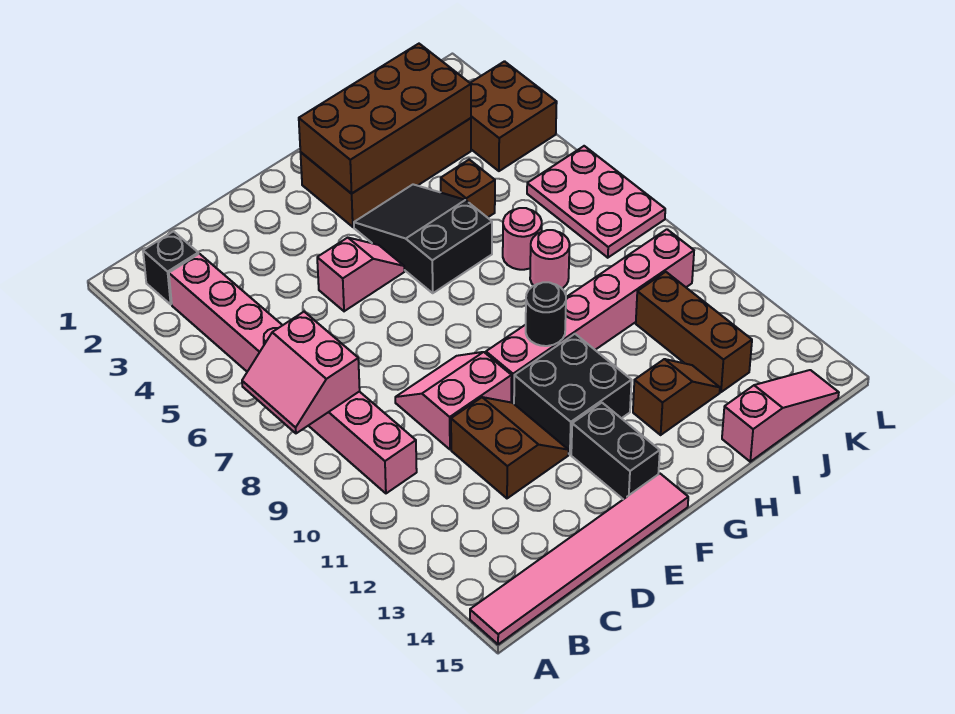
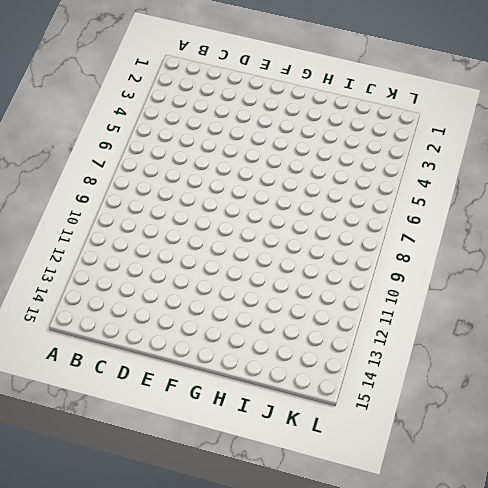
none -> pink 1x6 tile [470,474,688,644]
none -> black 1x1 brick [143,231,198,304]
none -> pink 1x8 brick [169,254,417,493]

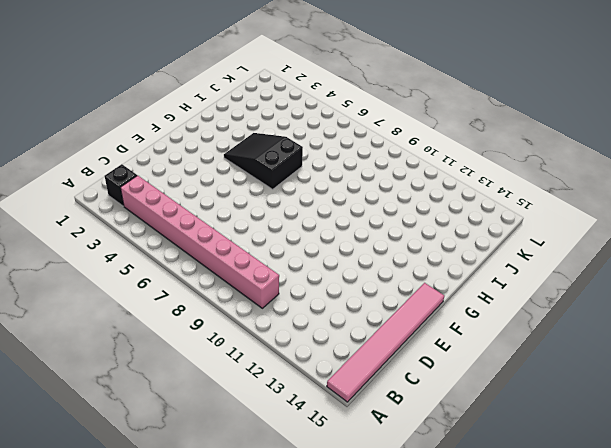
none -> pink 2x2 slope [395,352,512,449]
none -> brown 2x2 slope [451,397,569,498]
none -> pink 1x2 slope [317,238,404,311]

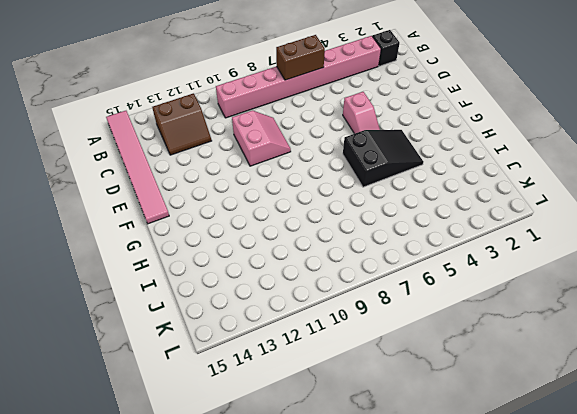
brown 1x2 brick [276,35,325,80] -> pink 2x2 slope [242,312,360,433]
brown 2x2 slope [152,93,212,155] -> brown 2x2 slope moved to [451,397,569,498]
none -> pink 1x6 brick [486,229,694,404]
none -> black 2x2 brick [514,334,632,454]
none -> black 1x2 brick [571,403,660,499]

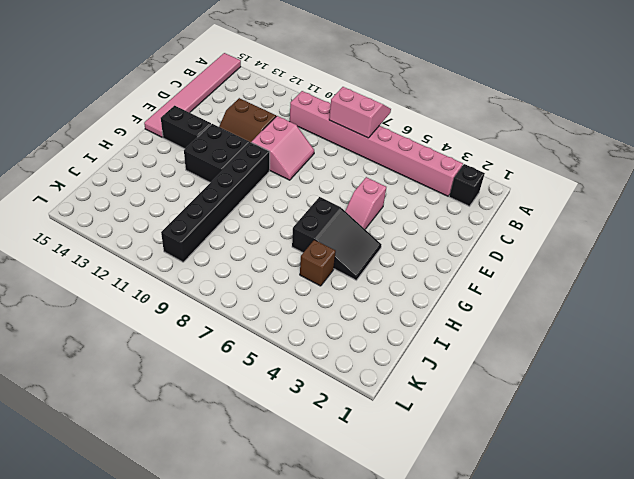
black 1x6 brick [161,143,270,262] -> pink 1x6 brick [486,229,694,404]
none -> brown 2x4 brick [300,118,471,227]
none -> brown 1x2 slope [633,359,720,435]
none -> pink 1x1 round brick [503,208,542,270]

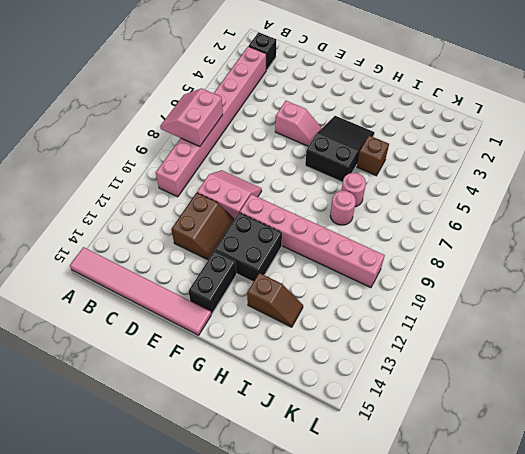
none -> brown 2x4 brick [300,118,471,227]
none -> pink 1x3 slope [722,370,839,462]
none -> brown 1x3 brick [636,272,752,392]

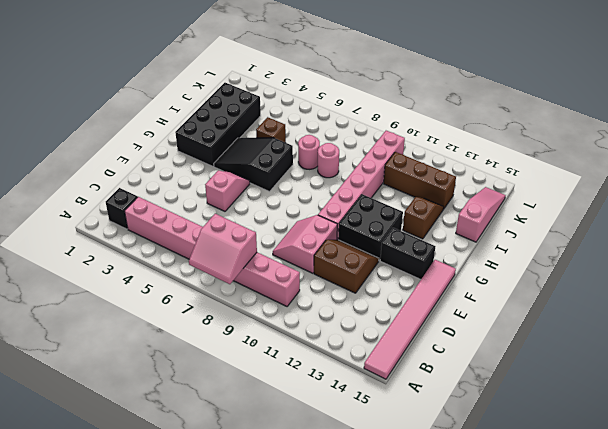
black 2x4 brick [175,83,261,166] -> brown 2x4 brick [300,118,471,227]
none -> brown 2x2 brick [471,61,557,171]
none -> pink 2x3 plate [527,146,665,258]
none -> brown 2x4 brick [299,44,471,194]

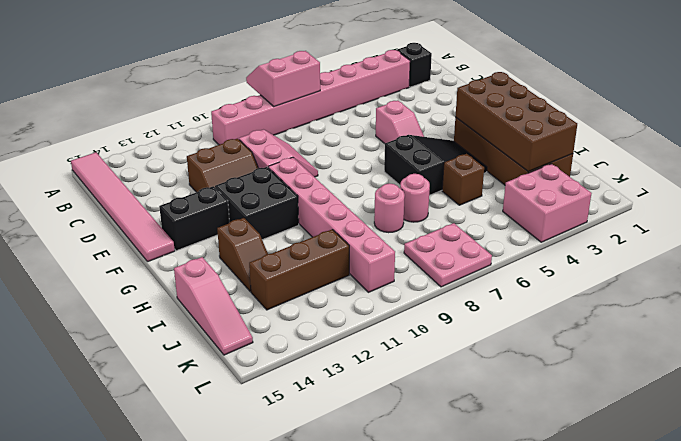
pink 2x2 brick [503,164,592,242] -> brown 2x2 brick [471,61,557,171]
pink 2x2 plate [404,223,492,287] -> pink 2x3 plate [527,146,665,258]
none -> black 1x1 round brick [526,282,566,346]

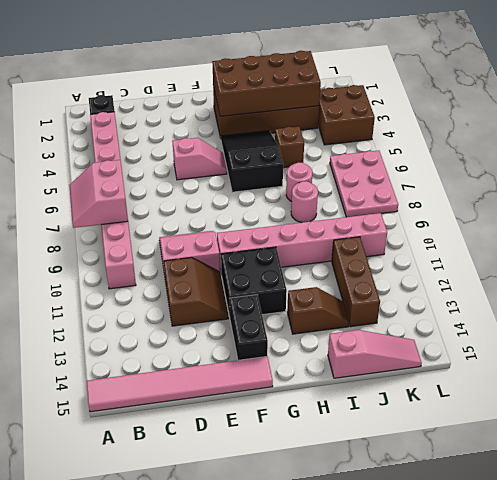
none -> black 1x1 round brick [526,282,566,346]

